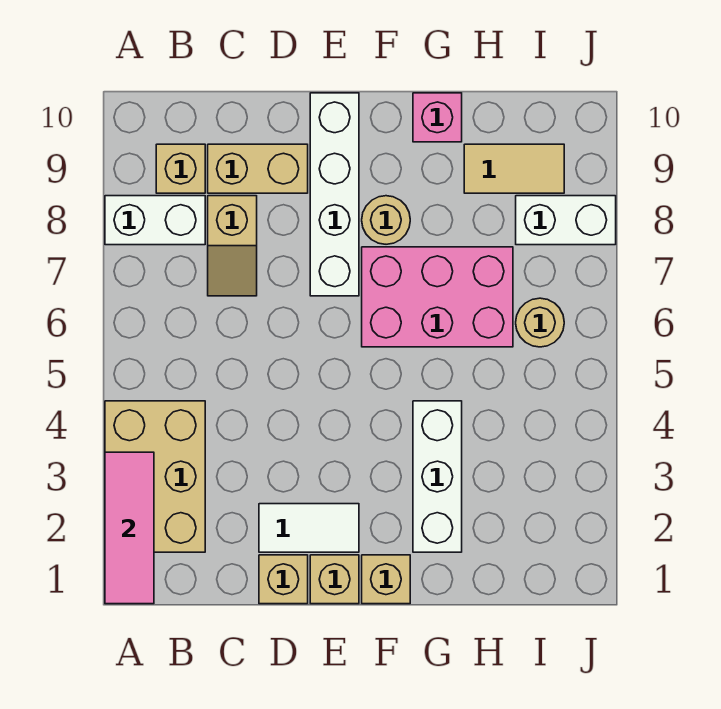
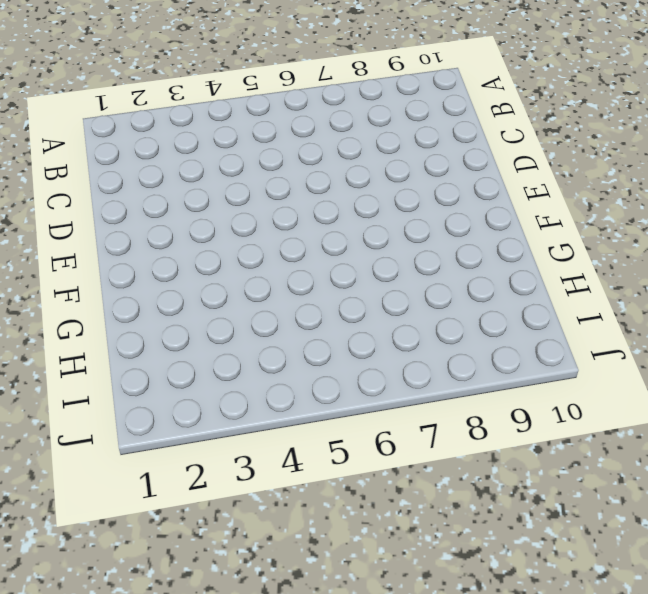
none -> tan 2x3 brick [105,401,205,552]
none -> white 1x2 brick [105,196,205,245]
none -> tan 1x1 brick [156,144,205,193]

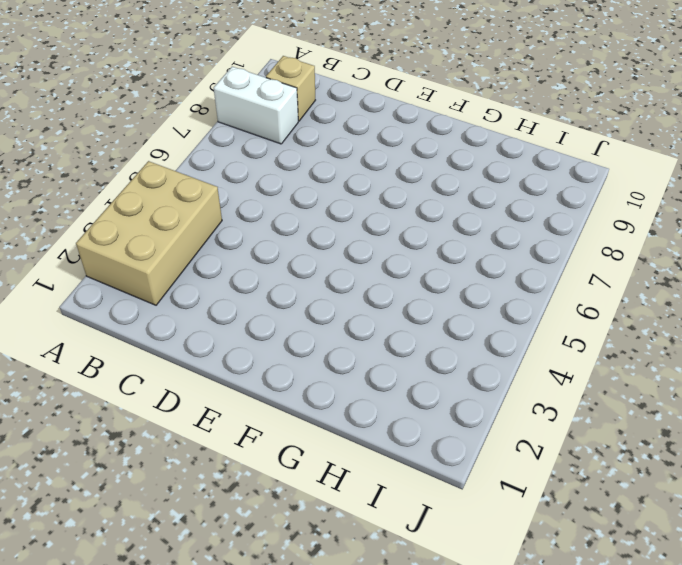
none -> tan 1x2 slope [208,196,257,296]
none -> tan 1x2 brick [208,144,308,193]
none -> tan 1x1 brick [259,555,308,604]

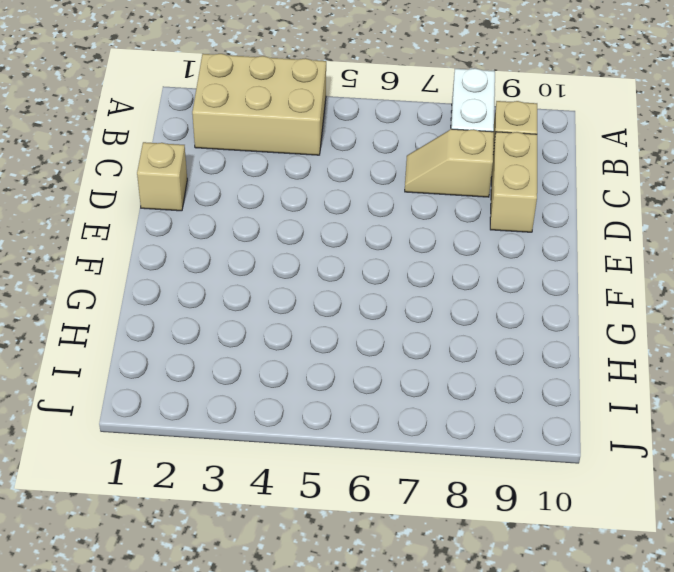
none -> white 1x2 tile [259,504,359,552]
none -> tan 1x1 brick [310,555,359,604]
none -> white 1x4 brick [310,93,359,296]

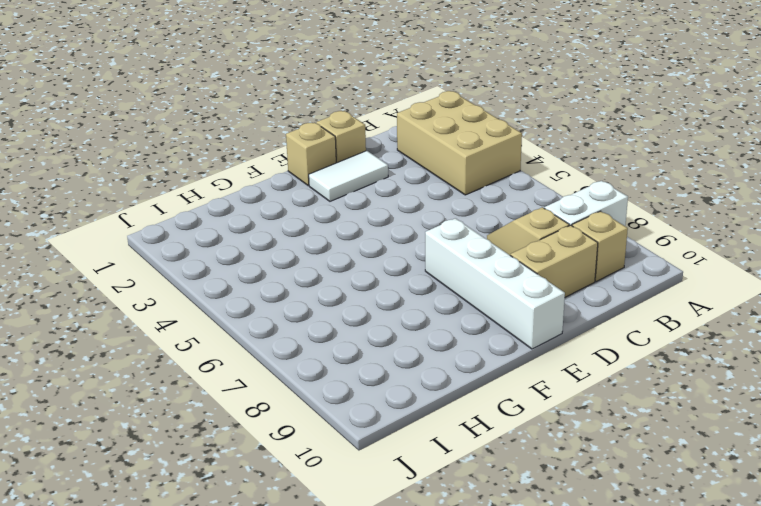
none -> tan 1x1 brick [362,555,410,604]
none -> pink 2x3 brick [362,247,513,347]
none -> tan 1x1 round brick [362,196,410,244]

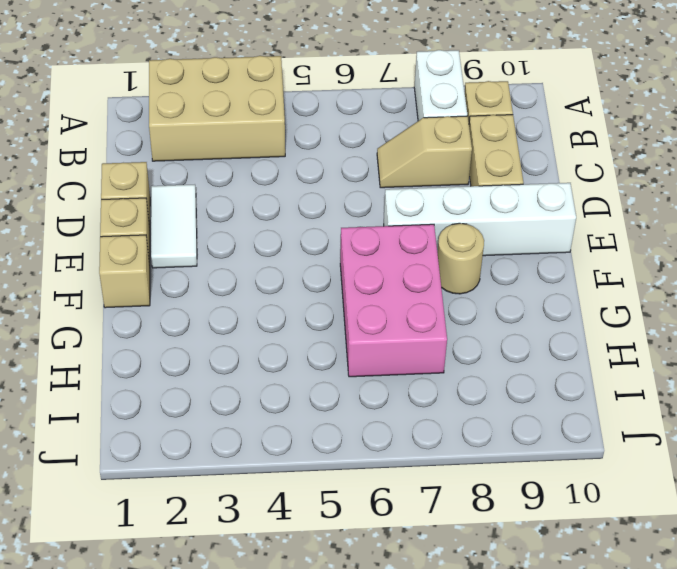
none -> white 1x3 brick [413,401,462,552]
none -> pink 1x1 brick [413,93,462,142]
none -> tan 1x2 tile [464,144,564,193]

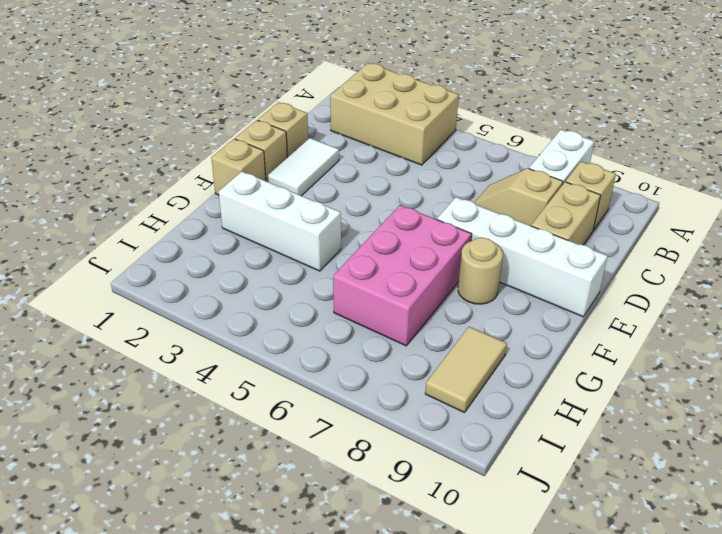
none -> pink 1x1 brick [413,93,462,142]
none -> tan 1x1 round brick [516,298,564,347]
none -> white 1x2 brick [516,196,616,245]

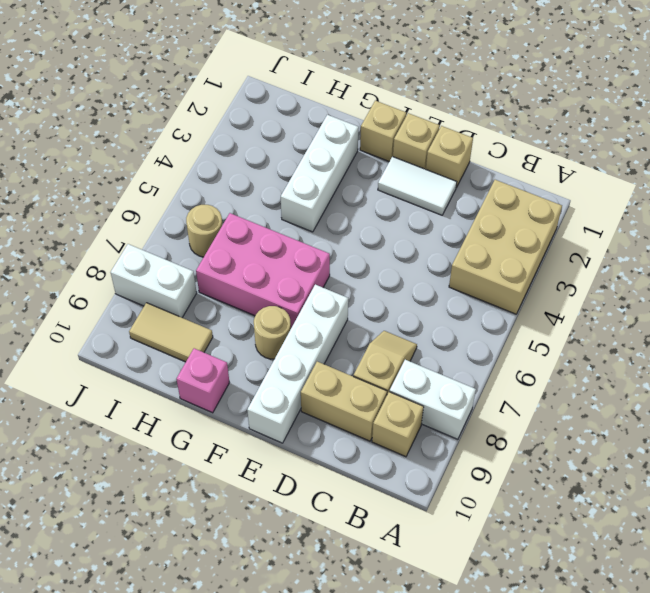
none -> pink 1x3 tile [105,452,154,604]

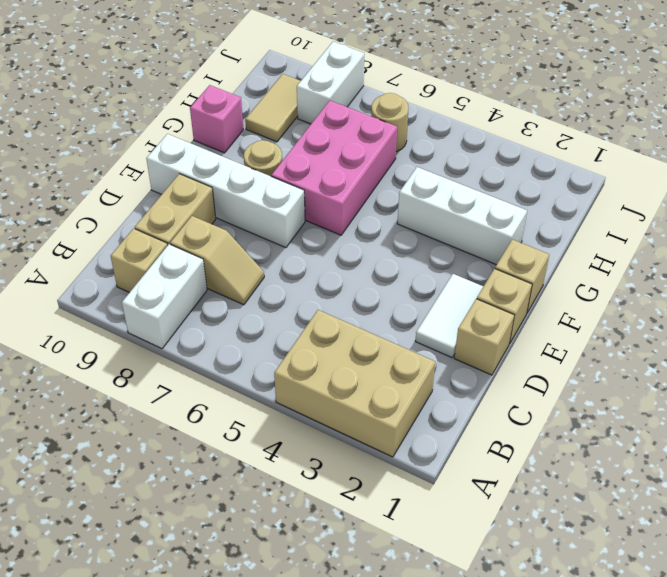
none -> pink 1x3 tile [105,452,154,604]

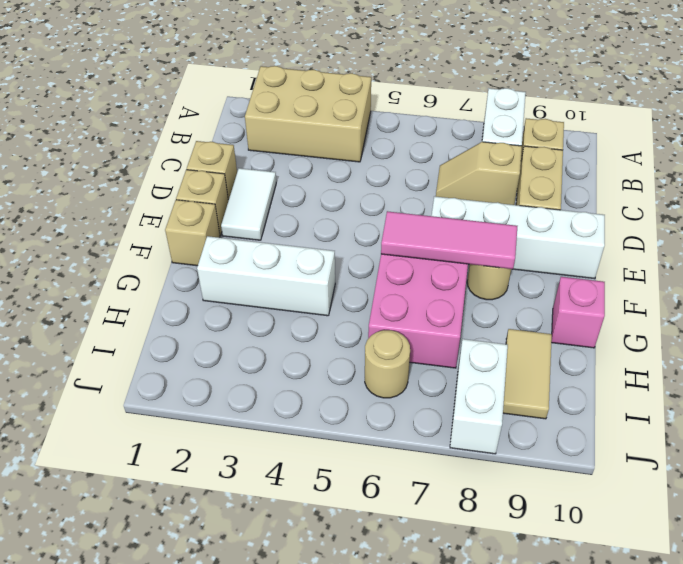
pink 1x3 tile [381,211,517,269] -> pink 1x3 tile moved to [105,452,154,604]

